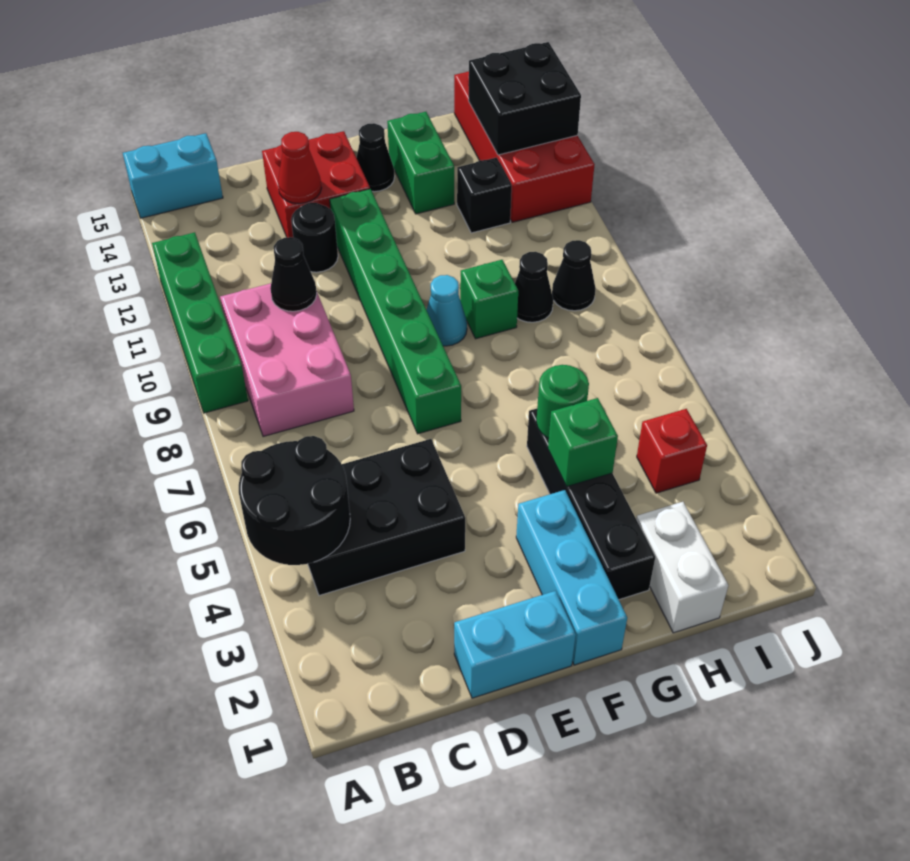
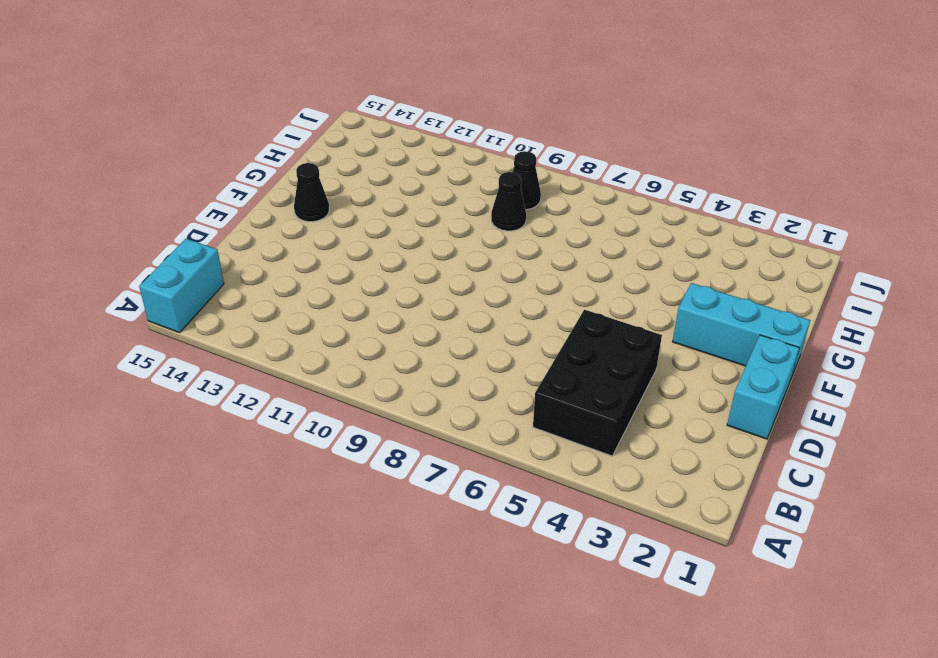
none -> green 1x4 brick [152,232,248,413]
none -> pink 2x3 brick [220,283,354,437]
none -> black 1x1 round brick [291,203,338,272]

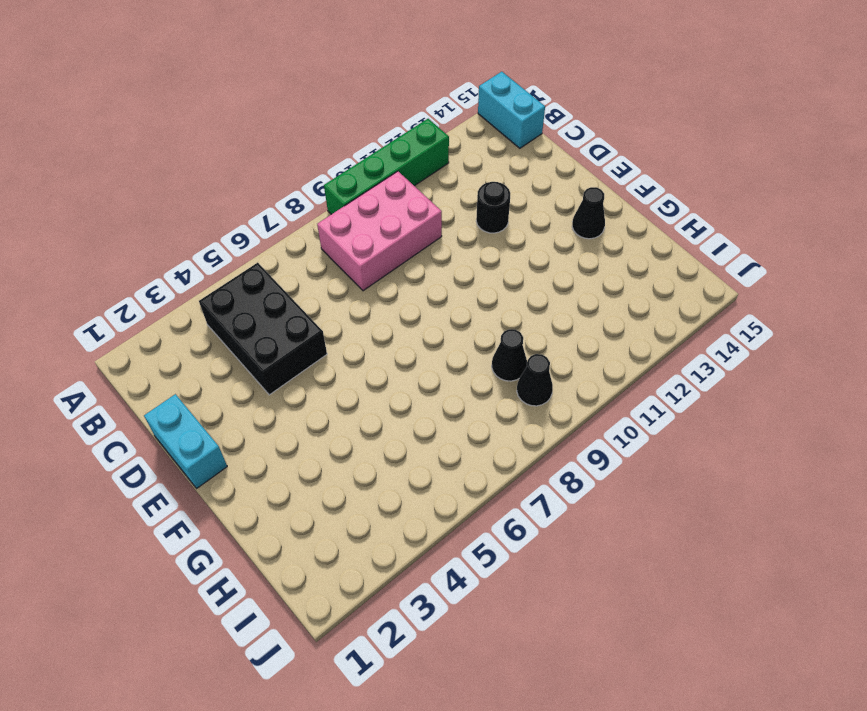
none -> red 2x2 brick [262,131,370,238]
none -> green 1x6 brick [330,189,461,434]
none -> cyan 1x3 brick [516,490,627,665]

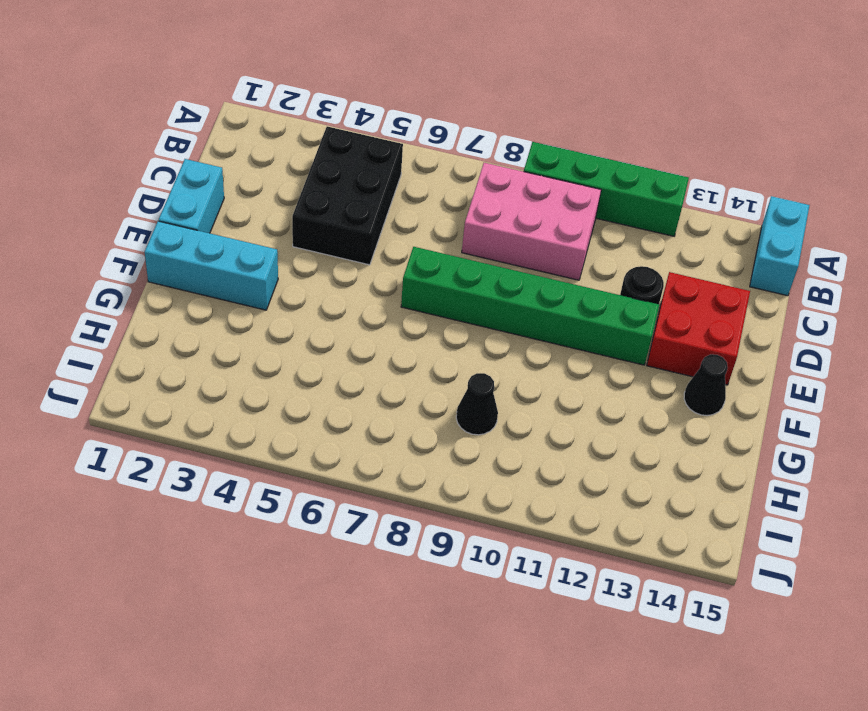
none -> cyan 1x1 cone [426,275,467,346]
none -> black 1x4 brick [527,409,655,600]
none -> green 1x1 brick [460,260,518,339]

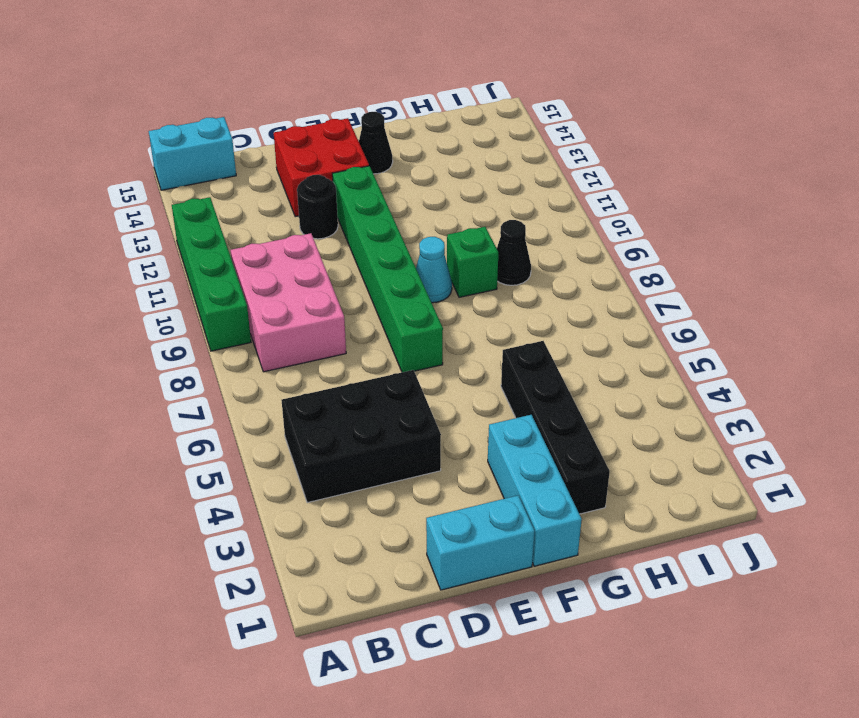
none -> green 1x2 brick [387,112,454,214]
none -> white 1x2 brick [636,502,728,633]
none -> black 1x1 brick [457,157,512,233]

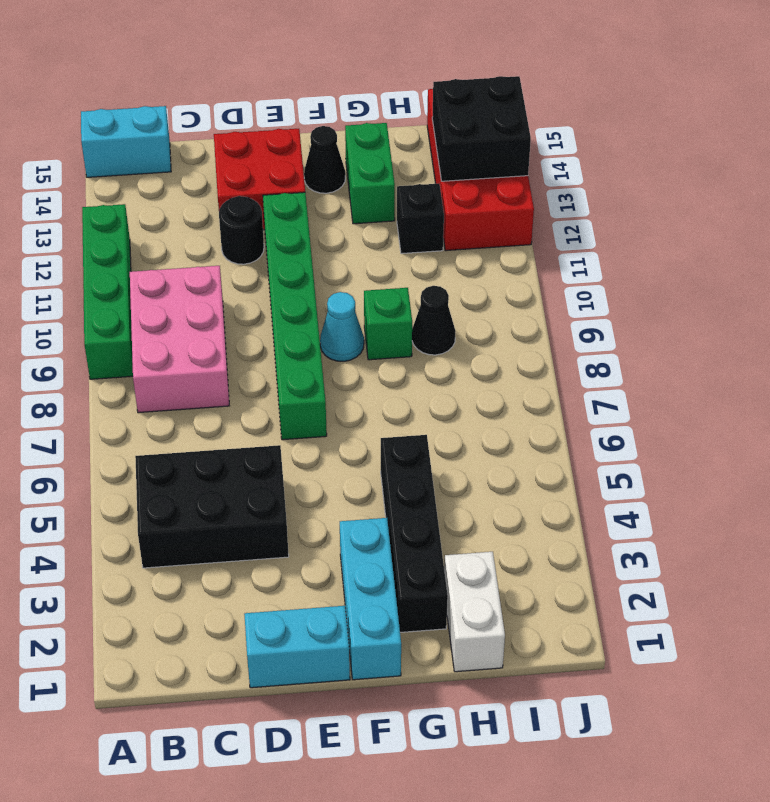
none -> red 1x1 brick [637,409,707,493]
none -> black 1x1 cone [552,240,596,311]
none -> black 2x2 round brick [239,436,350,565]

